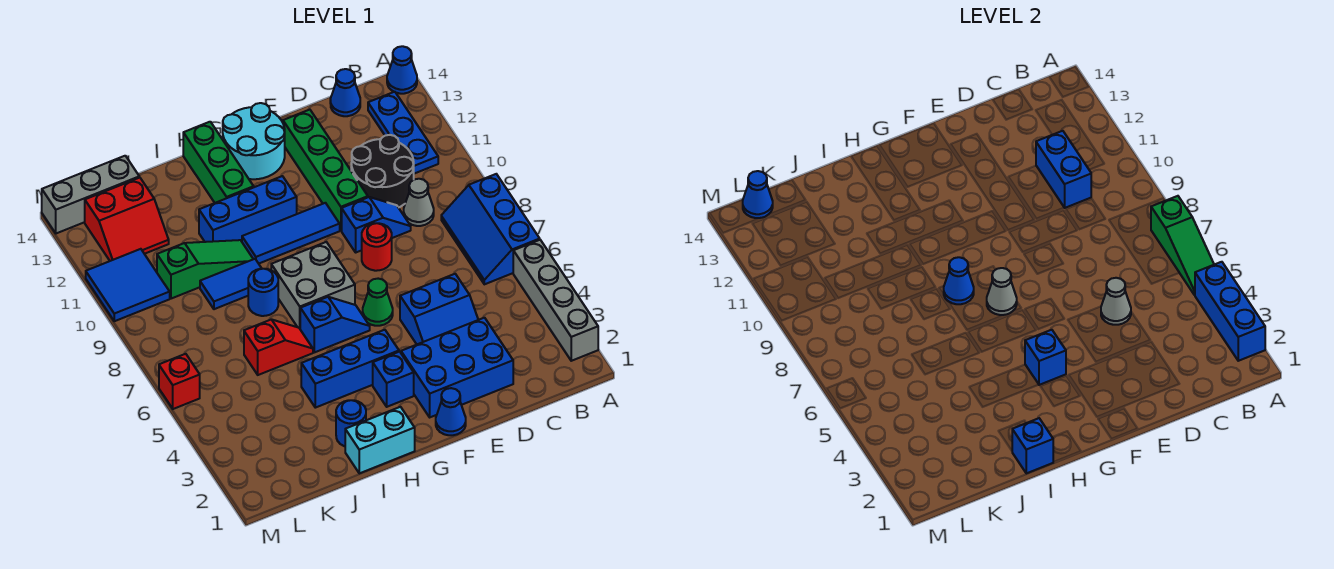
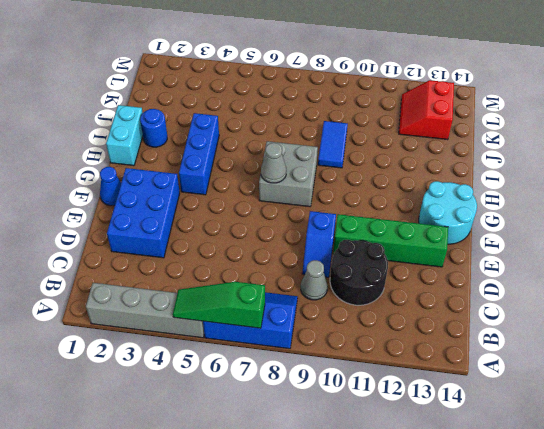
none -> blue 1x1 cone [387,46,417,94]
none -> blue 1x3 plate [368,92,438,174]
none -> blue 1x1 cone [330,69,360,116]
none -> blue 2x2 slope [400,274,478,344]

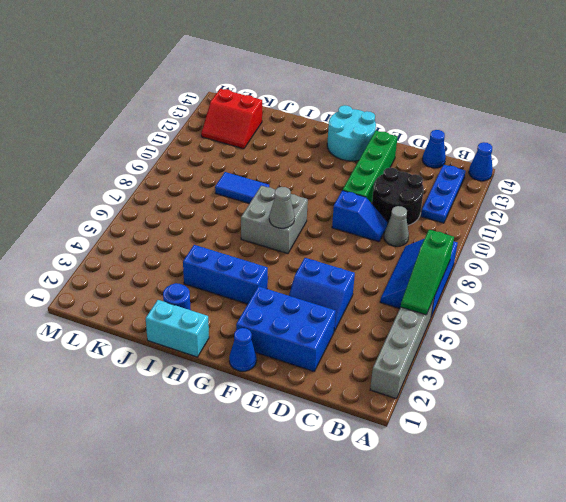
none -> red 1x1 round brick [362,223,392,271]
none -> green 1x1 cone [363,279,393,326]
none -> blue 1x3 tile [242,203,340,264]
none -> blue 1x1 brick [373,352,414,407]

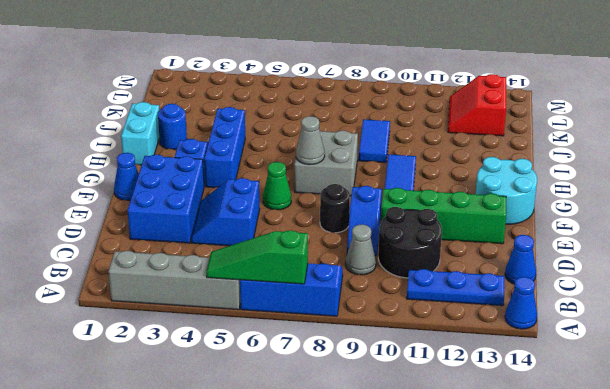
black 1x1 round brick [320,184,350,233] -> red 1x1 round brick [362,223,392,271]
none -> blue 1x2 slope [300,297,370,352]
none -> blue 1x3 brick [199,176,297,242]
none -> green 1x3 brick [183,122,254,203]
none -> red 1x2 slope [244,319,313,375]

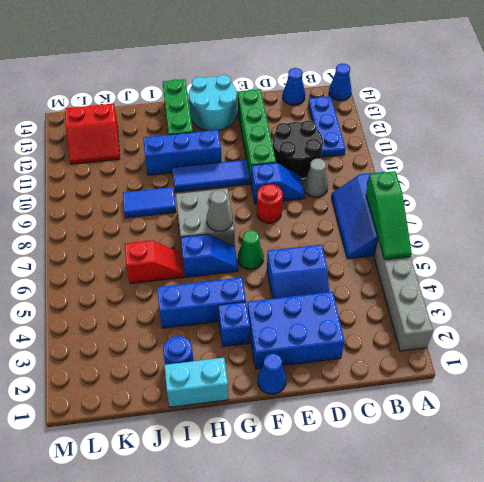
none -> blue 1x1 round brick [248,269,278,316]
none -> green 1x3 slope [157,240,253,299]
none -> grey 1x3 brick [42,156,139,233]
none -> blue 2x2 tile [86,249,170,321]

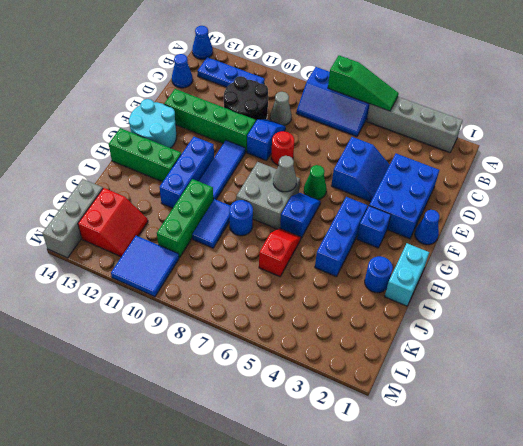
green 1x3 brick [157,179,213,258] -> green 1x3 slope [157,240,253,299]
none -> red 1x1 brick [159,354,200,409]
none -> blue 1x3 brick [1195,262,1265,361]
none -> blue 1x2 brick [1036,131,1091,208]
none -> grey 1x1 cone [1101,278,1131,325]

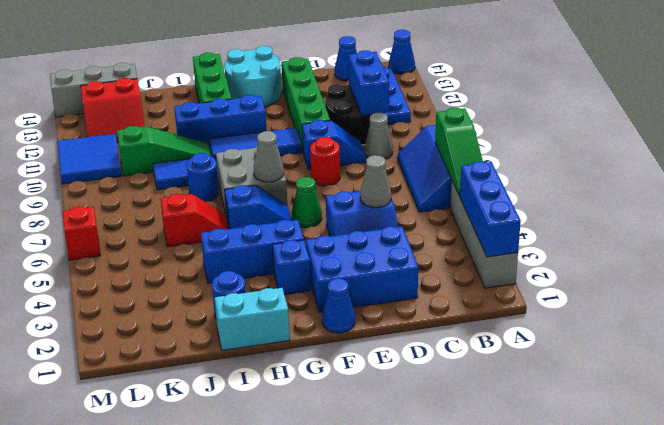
none -> blue 1x1 brick [1025,330,1066,385]
none -> blue 1x1 cone [944,257,974,304]
none -> blue 1x1 brick [1012,418,1053,473]
none -> blue 1x1 cone [743,171,773,218]

